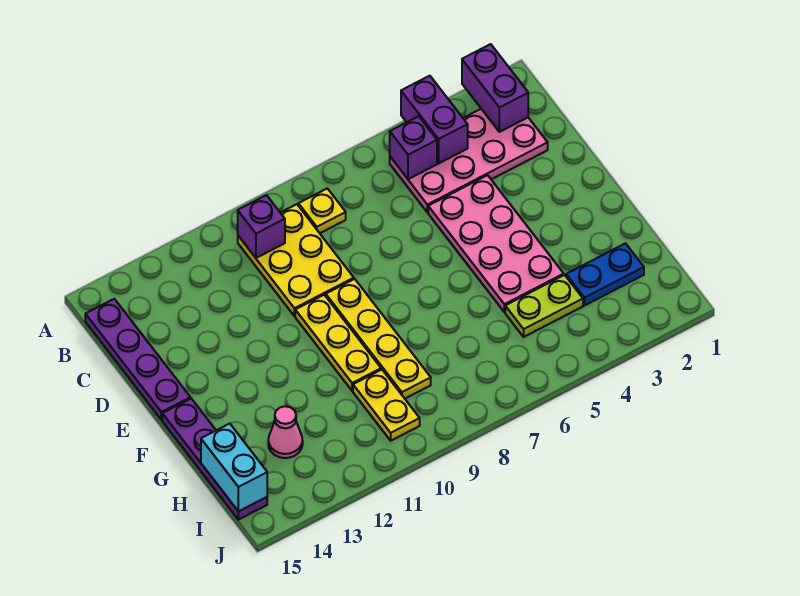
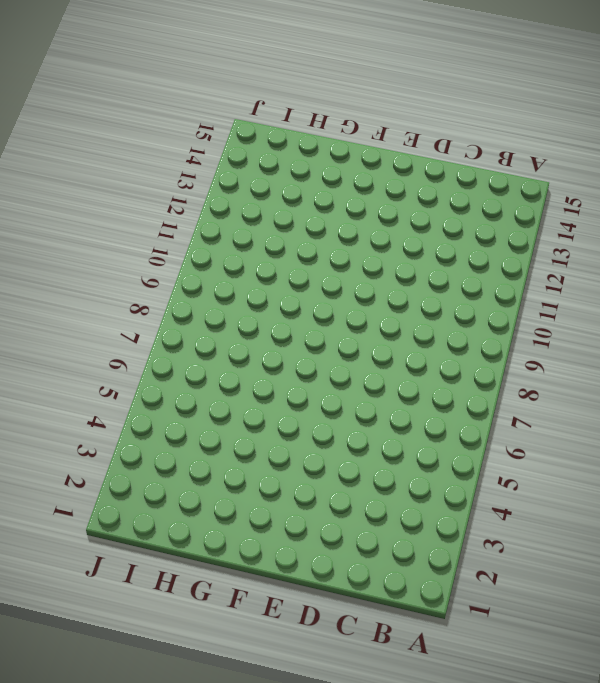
none -> pink 2x4 plate [390,109,548,212]
none -> yellow 1x1 plate [298,188,346,233]
none -> yellow 2x3 plate [238,204,354,316]

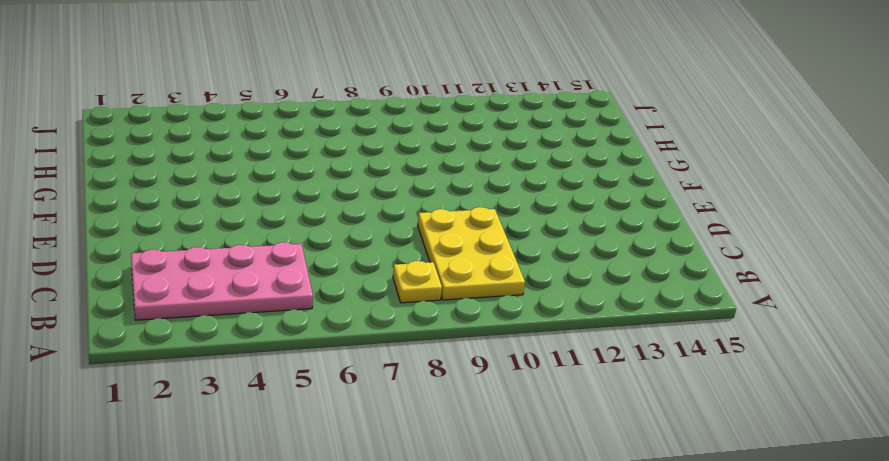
none -> purple 1x4 plate [85,299,190,420]
none -> pink 2x4 plate [428,175,564,312]
none -> yellow 1x4 plate [326,279,431,398]

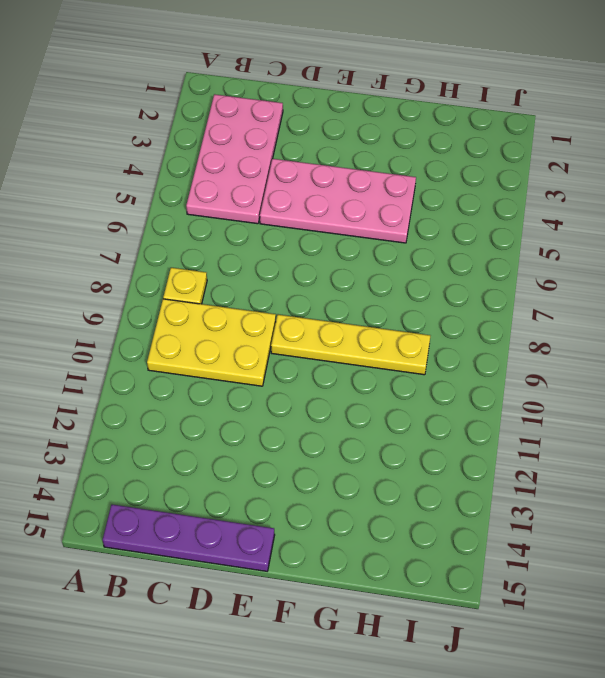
none -> yellow 1x3 plate [295,295,381,391]
none -> purple 1x4 plate [162,399,267,520]
none -> blue 1x2 plate [566,243,644,306]

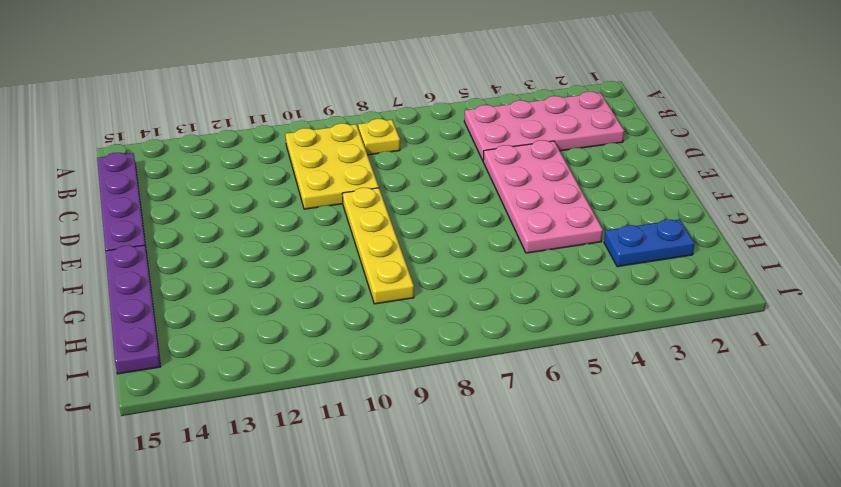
none -> yellow 1x3 plate [295,295,381,391]
none -> lime 1x2 plate [505,275,583,337]
none -> yellow 1x2 plate [353,370,420,441]

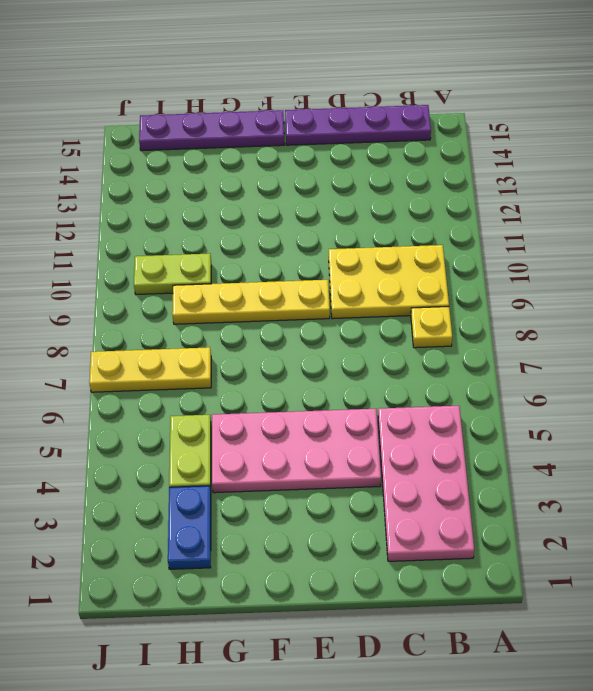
yellow 1x3 plate [89,347,211,392] -> yellow 1x3 plate moved to [295,295,381,391]
lime 1x2 plate [134,253,211,295] -> yellow 1x2 plate [353,370,420,441]
none -> pink 1x1 cone [268,406,303,458]
none -> purple 1x2 brick [462,44,528,132]
none -> purple 1x2 brick [401,76,468,163]

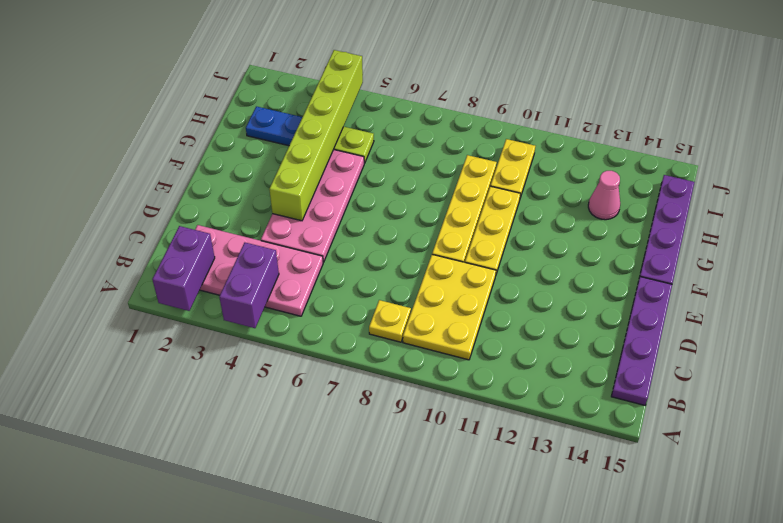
lime 1x6 brick [269,50,363,221] -> none
none -> purple 1x1 brick [390,116,437,179]
none -> purple 1x1 brick [238,195,285,258]
none -> cyan 1x2 brick [201,424,267,512]

